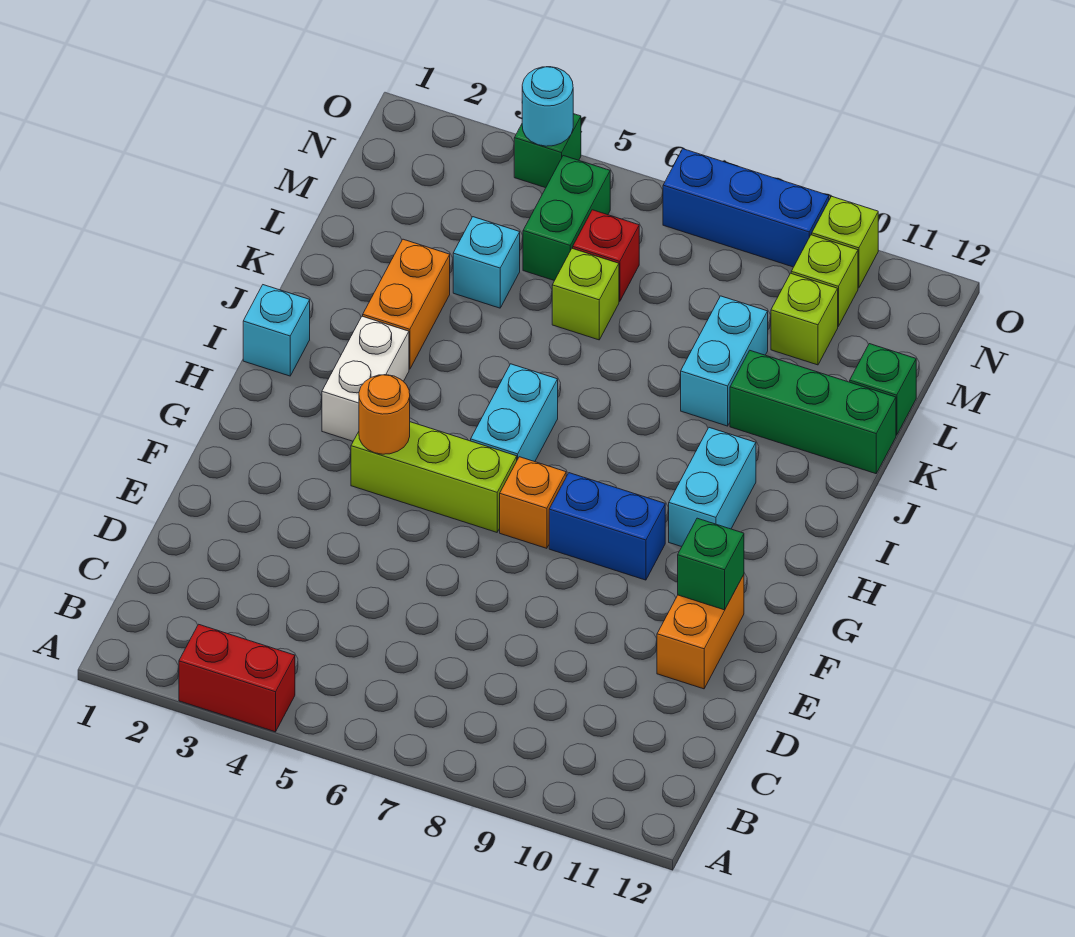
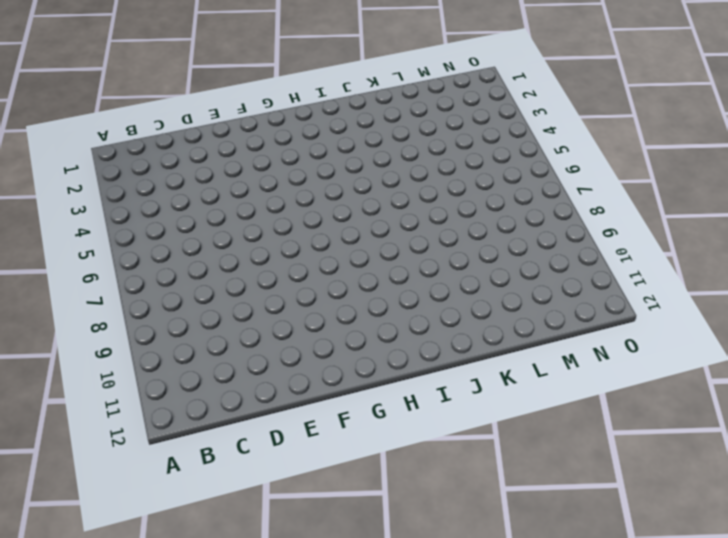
none -> red 1x2 brick [179,624,295,732]
none -> orange 1x2 brick [657,575,744,689]
none -> lime 1x3 brick [351,422,517,532]

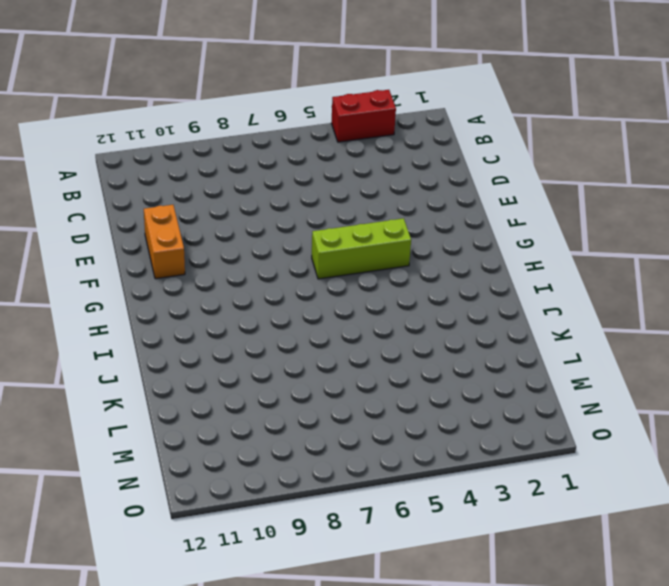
none -> orange 1x1 brick [500,457,566,548]
none -> blue 1x2 brick [549,473,665,580]
none -> white 1x2 brick [322,316,409,441]

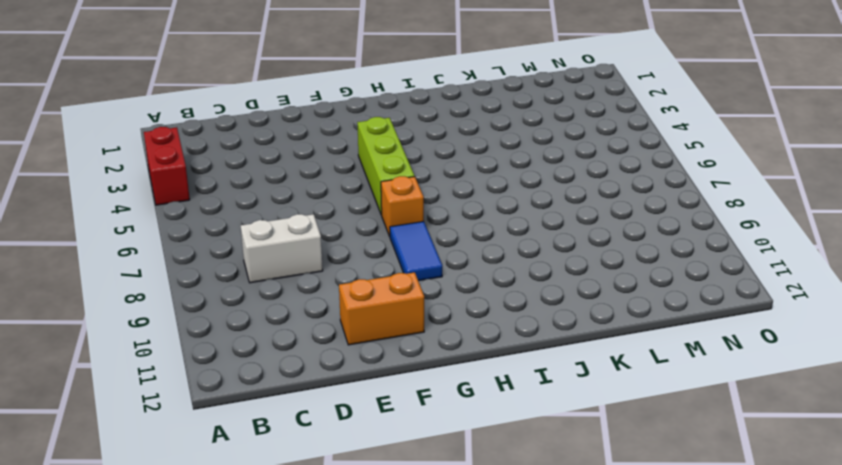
white 1x2 brick [241,214,323,283] -> white 1x2 brick moved to [322,316,409,441]
blue 1x2 tile [390,221,442,281] -> blue 1x2 brick [549,473,665,580]
none -> cyan 1x2 brick [471,364,558,462]
none -> cyan 1x2 brick [669,428,756,547]
none -> cyan 1x1 brick [243,285,310,376]

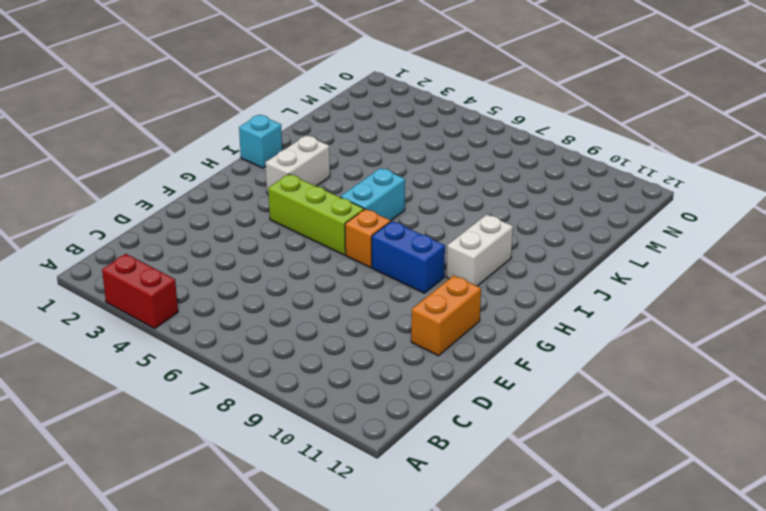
white 1x2 brick [446,214,513,286] -> cyan 1x2 brick [669,428,756,547]
none -> orange 1x2 brick [363,239,450,369]
none -> cyan 1x2 brick [681,296,768,426]
none -> green 1x3 brick [730,351,896,474]

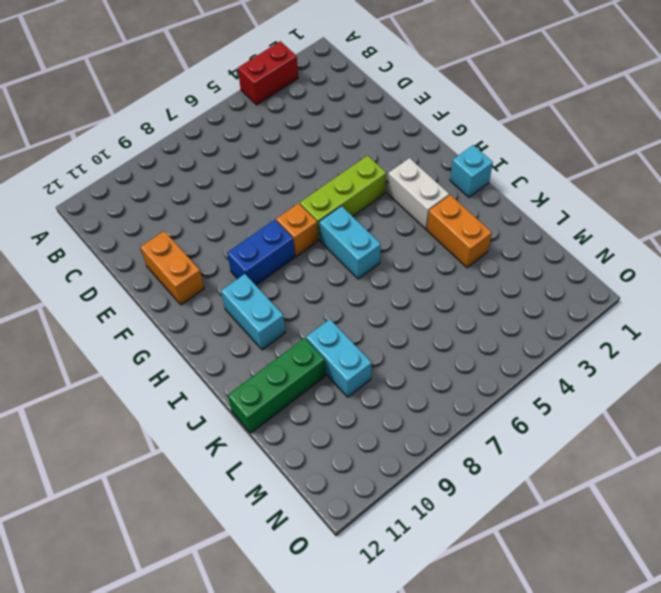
none -> cyan 1x1 brick [453,217,520,308]
none -> lime 1x1 brick [552,248,619,340]
none -> green 1x1 brick [850,344,916,435]

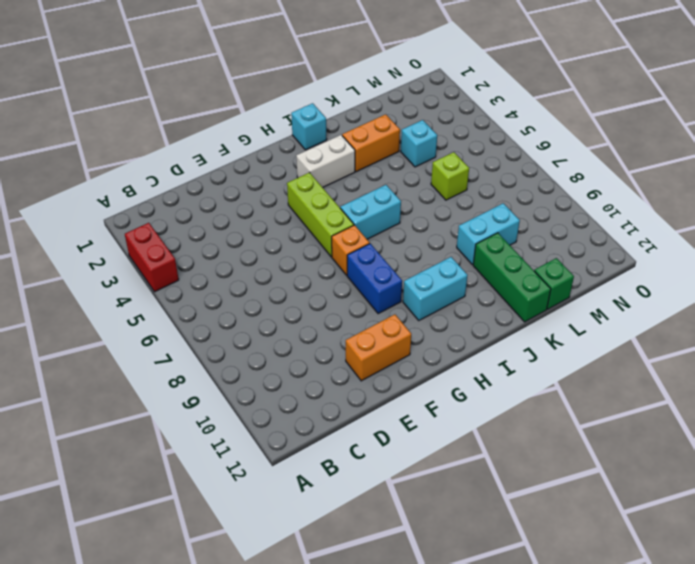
none -> green 1x2 brick [523,156,610,281]
none -> red 1x1 brick [573,210,639,301]
none -> lime 1x1 brick [771,273,838,365]

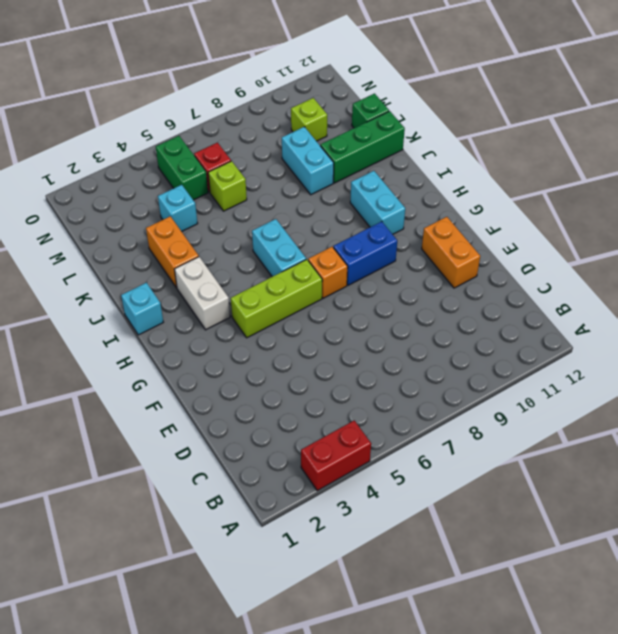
none -> lime 1x1 brick [791,235,858,326]
none -> green 1x1 brick [514,114,581,188]
none -> blue 1x3 brick [663,149,829,267]

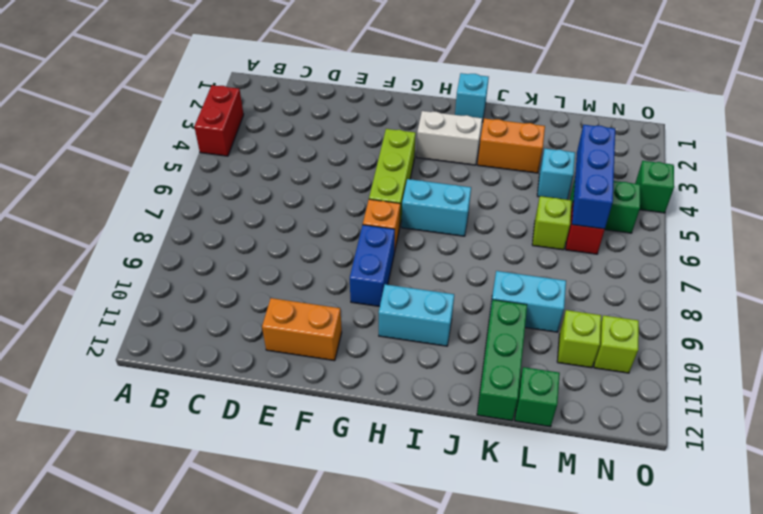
blue 1x3 brick [572,125,615,229] -> blue 1x3 brick moved to [663,149,829,267]
none -> lime 1x1 brick [812,196,878,288]
none -> green 1x1 brick [678,518,744,610]
none -> orange 1x1 round brick [359,375,410,454]

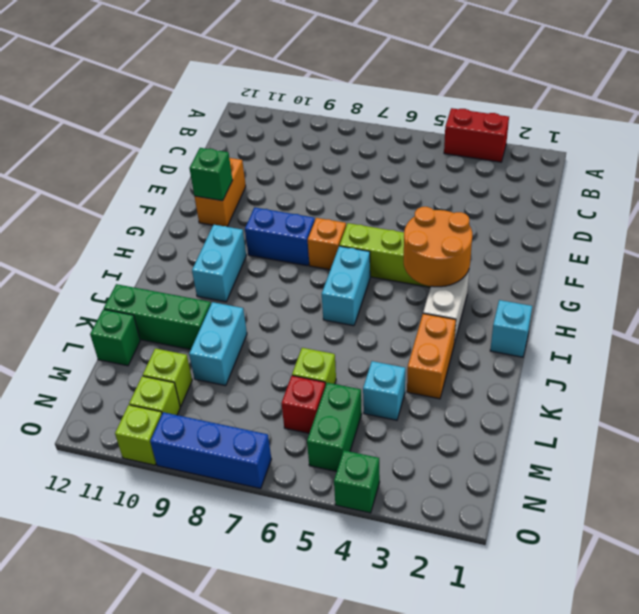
orange 2x2 round brick [404,207,472,287] -> orange 1x1 round brick [359,375,410,454]
none -> cyan 1x1 round brick [522,67,573,146]

